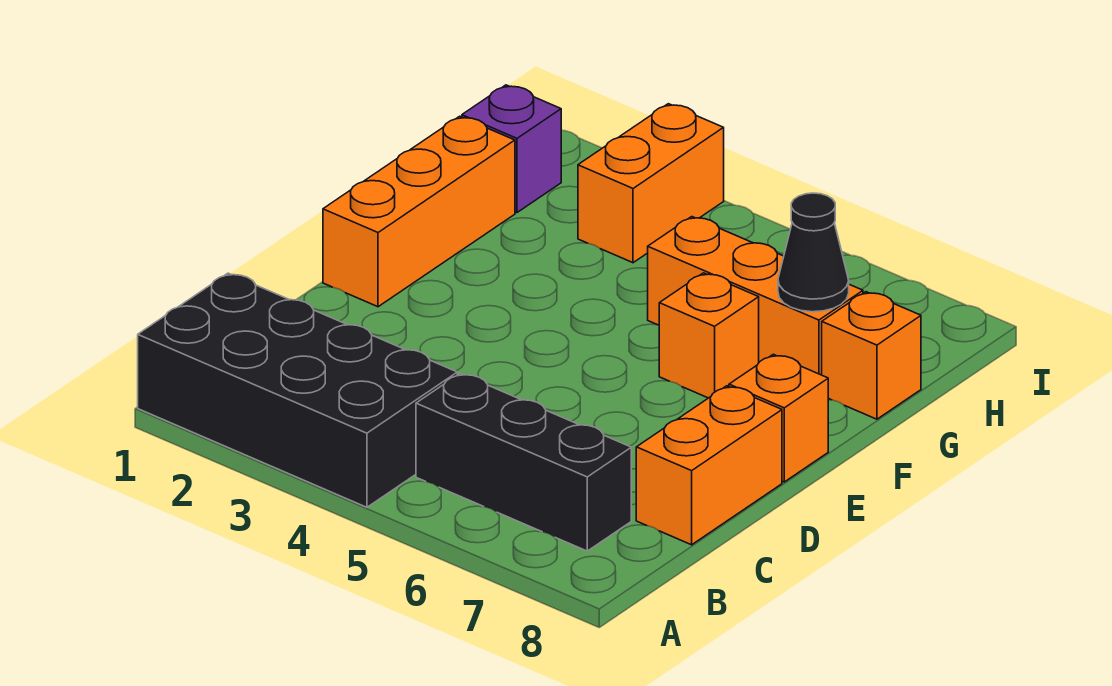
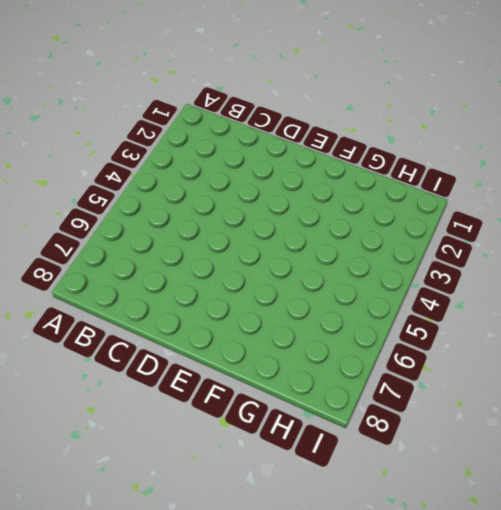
none -> black 2x4 brick [138,273,457,507]
none -> black 1x3 brick [416,373,631,551]

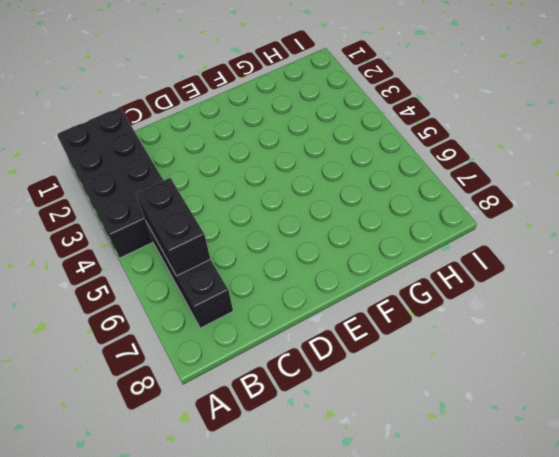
black 1x2 brick [136,178,210,276] -> none
none -> orange 1x2 brick [636,386,782,545]
none -> orange 1x3 brick [323,116,515,307]

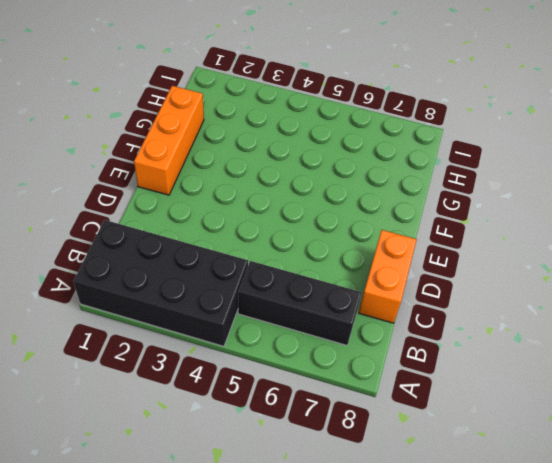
none -> orange 1x1 brick [729,354,828,482]
none -> orange 1x1 brick [659,273,759,398]

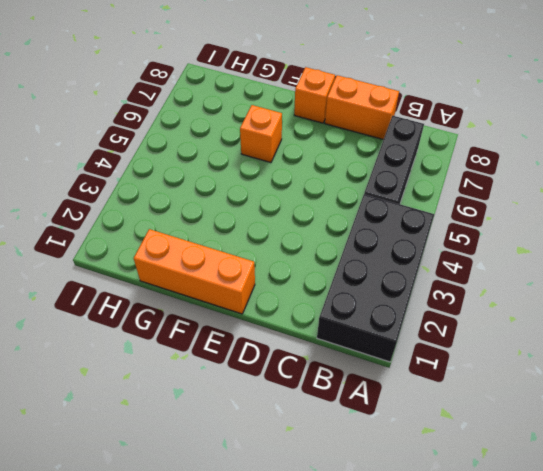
none -> orange 1x3 brick [648,217,863,375]
none -> orange 1x1 brick [822,292,921,419]

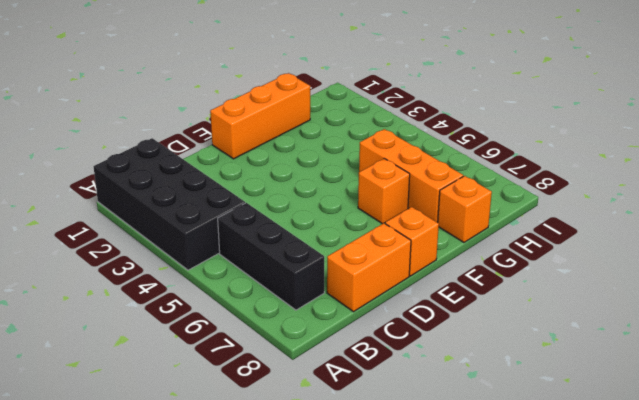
none -> purple 1x1 brick [462,85,561,213]
none -> orange 1x2 brick [578,104,724,263]

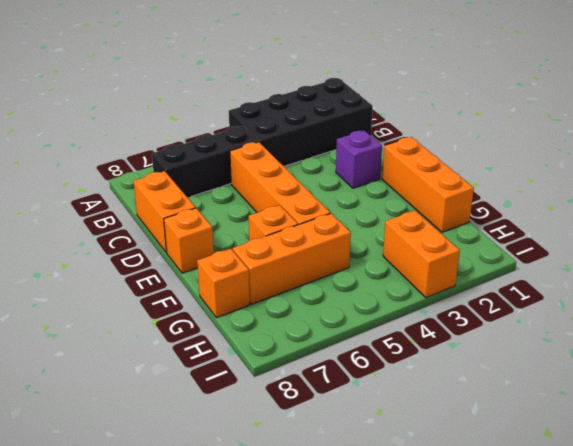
orange 1x4 brick [230,142,330,225] -> none
purple 1x1 brick [336,131,382,188] -> purple 1x1 brick moved to [462,85,561,213]
none -> black 1x1 cone [778,193,849,312]

